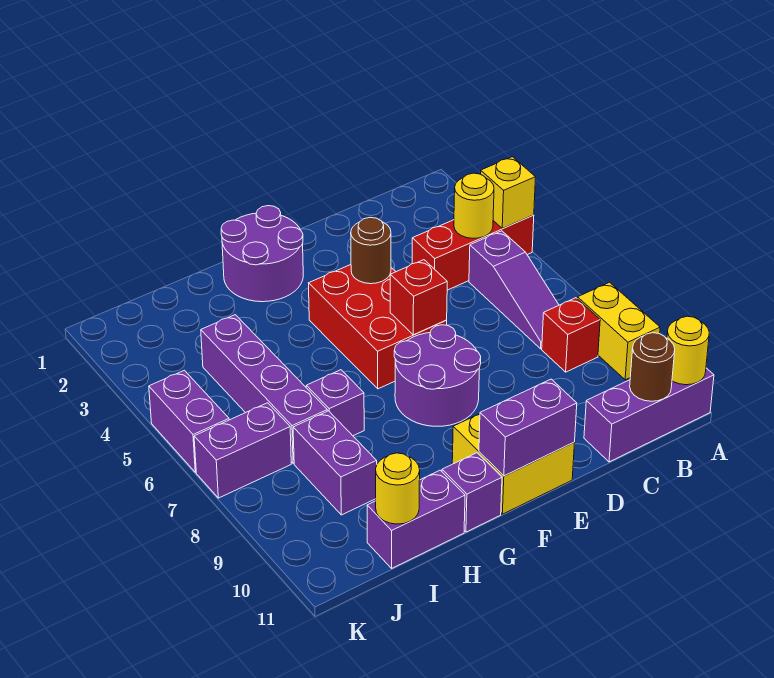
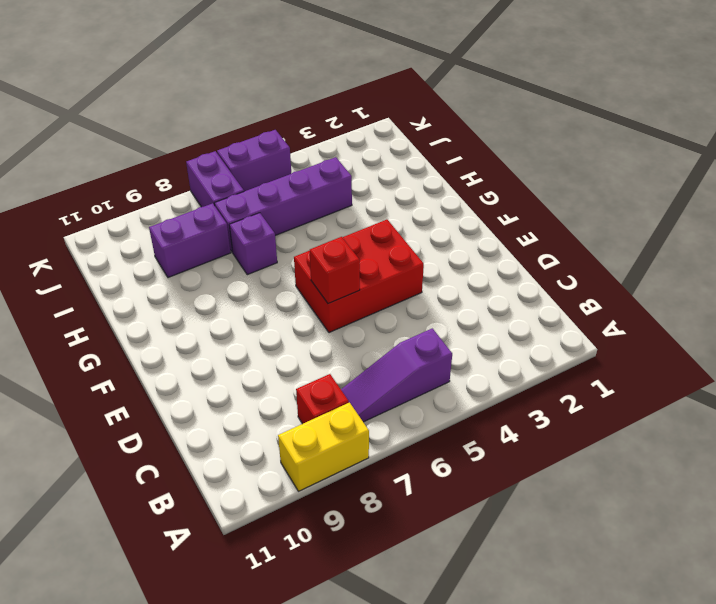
none -> red 1x3 brick [412,215,534,290]
none -> purple 1x3 brick [584,368,714,462]
none -> purple 2x2 round brick [394,325,481,426]

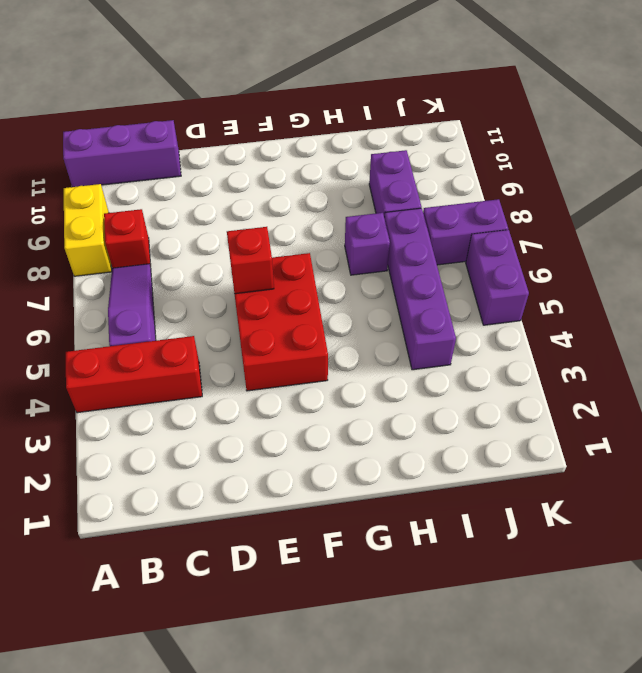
none -> purple 2x2 round brick [394,325,481,426]
none -> yellow 2x2 brick [452,414,575,514]
none -> purple 2x2 round brick [221,206,303,302]

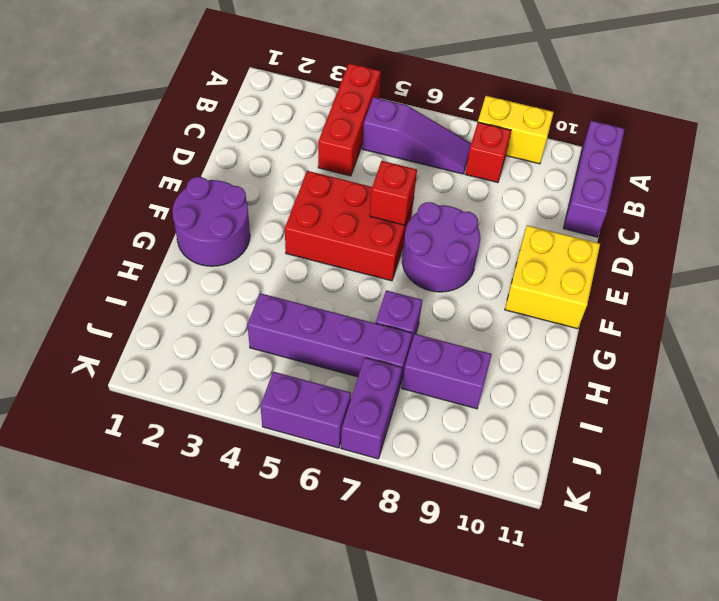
none -> purple 1x1 brick [442,453,502,532]
none -> purple 1x2 brick [367,470,465,568]
none -> yellow 1x1 brick [481,157,536,229]

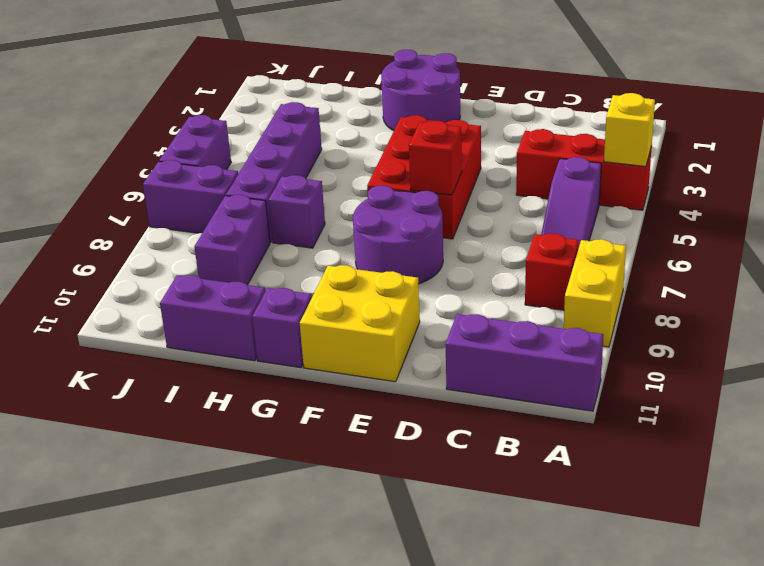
none -> yellow 1x1 round brick [667,316,709,385]
none -> yellow 1x1 round brick [454,173,494,238]
none -> brown 1x1 round brick [630,333,675,401]

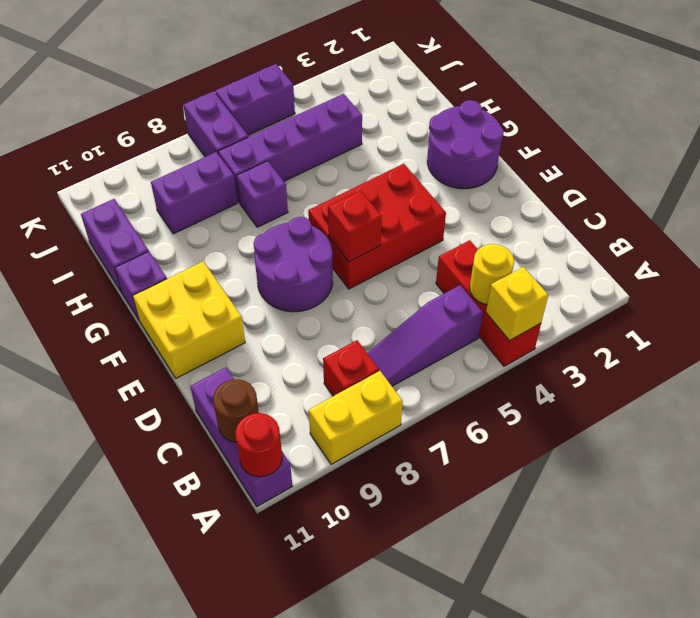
red 1x1 round brick [235,413,282,477] -> yellow 1x1 round brick [667,316,709,385]
none -> brown 1x1 round brick [351,217,391,284]
none -> purple 1x2 brick [479,379,577,476]
none -> yellow 1x1 round brick [376,453,420,524]

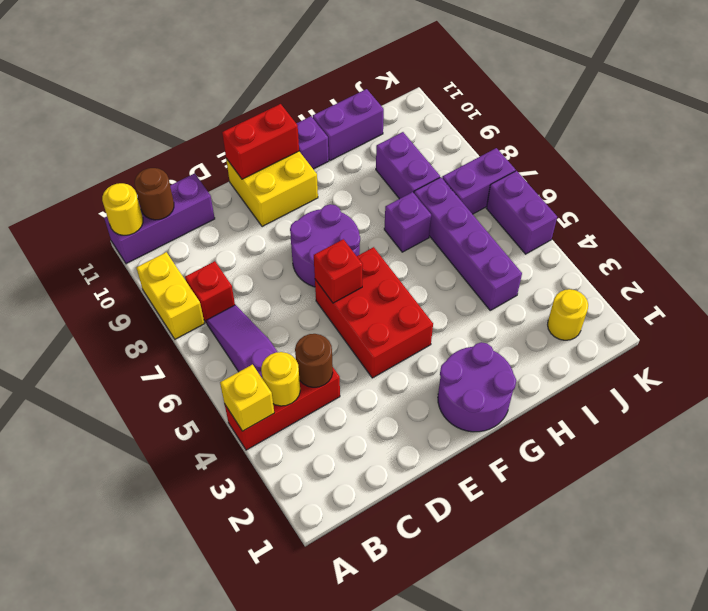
brown 1x1 round brick [295,334,333,387] -> brown 1x1 round brick moved to [351,217,391,284]
red 1x2 brick [222,104,299,179] -> purple 1x2 brick [479,379,577,476]
yellow 1x1 round brick [548,289,588,340] -> yellow 1x1 round brick moved to [376,453,420,524]

